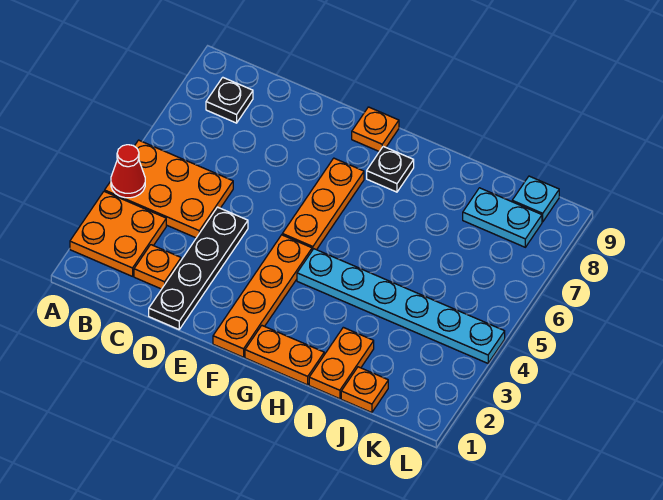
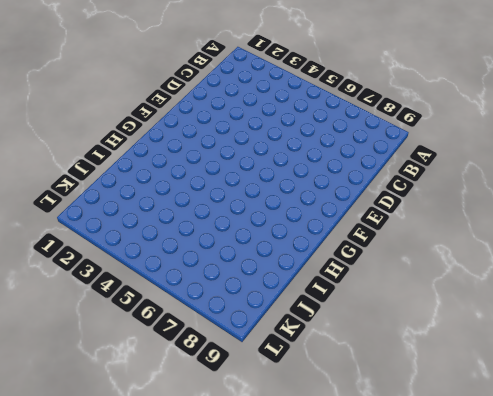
none -> orange 2x2 plate [70,191,166,276]
none -> orange 2x3 plate [105,140,233,238]
none -> black 1x1 plate [206,77,253,123]

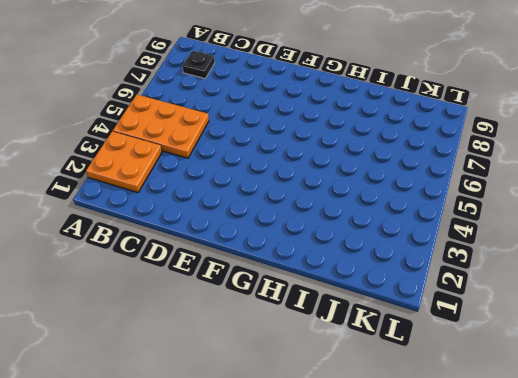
none -> orange 1x1 plate [134,245,181,289]
none -> black 1x4 plate [149,207,248,329]
none -> orange 1x4 plate [213,235,312,357]

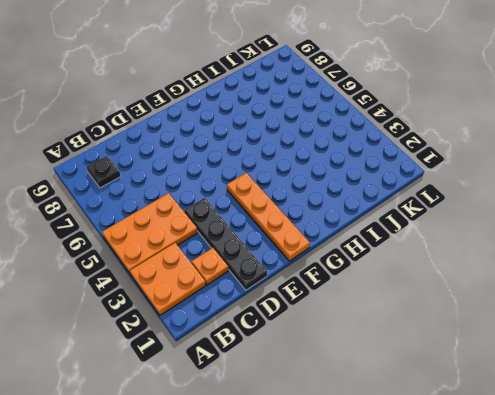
none -> orange 1x3 plate [282,158,364,250]
none -> orange 1x1 plate [352,107,399,152]
none -> orange 1x2 plate [245,326,324,385]

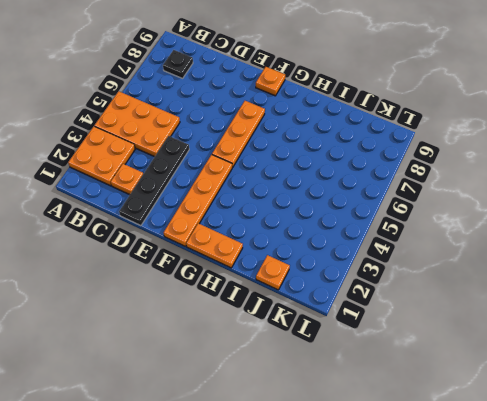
none -> cyan 1x6 plate [297,249,505,363]
none -> black 1x1 plate [367,146,414,192]
none -> orange 1x2 plate [309,327,374,399]

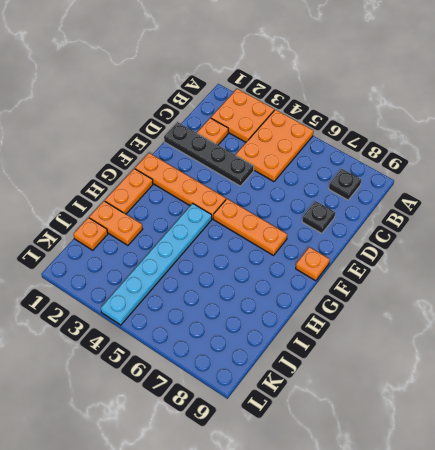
black 1x1 plate [302,201,335,233] -> black 1x1 plate moved to [367,146,414,192]
none -> cyan 1x2 plate [463,188,542,247]
none -> cyan 1x1 plate [512,176,559,222]
none -> red 1x1 cone [111,145,145,198]

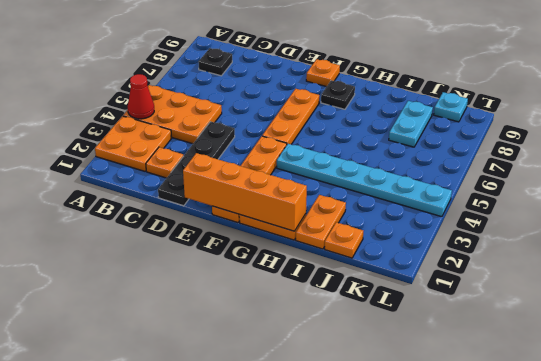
orange 1x4 brick [183,153,307,231] -> none
cyan 1x2 plate [389,101,433,147] -> cyan 1x2 plate turned to [463,188,542,247]

